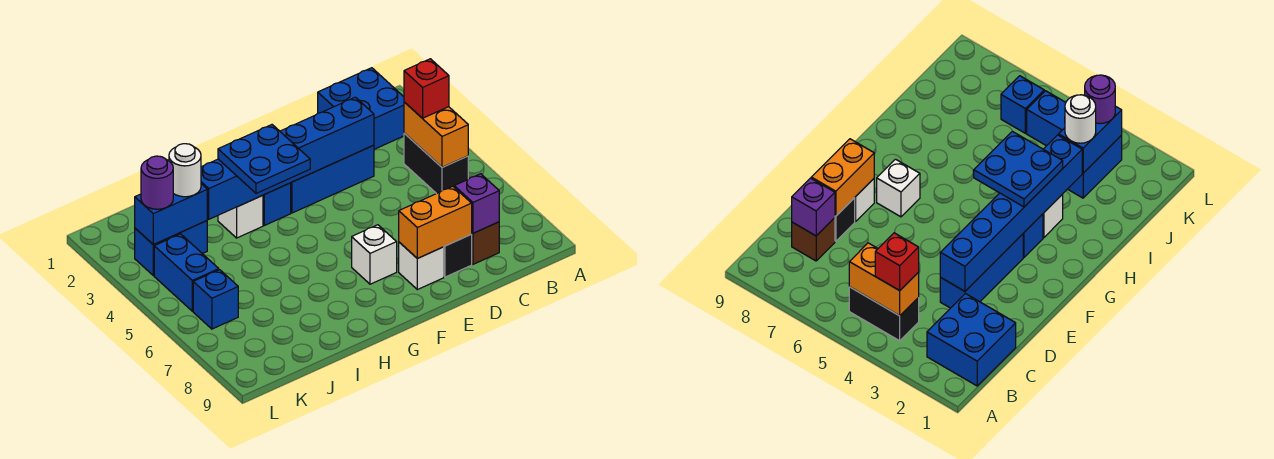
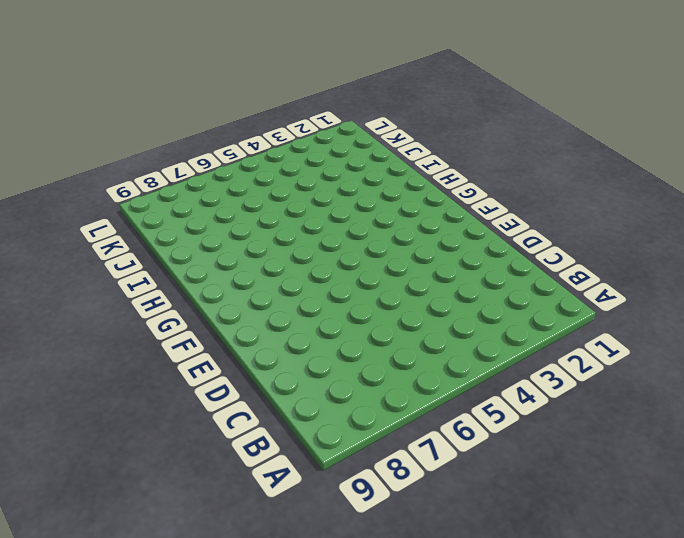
none -> blue 2x2 brick [318,68,404,149]
none -> black 1x2 brick [404,133,468,194]
none -> brown 1x1 brick [471,222,499,264]

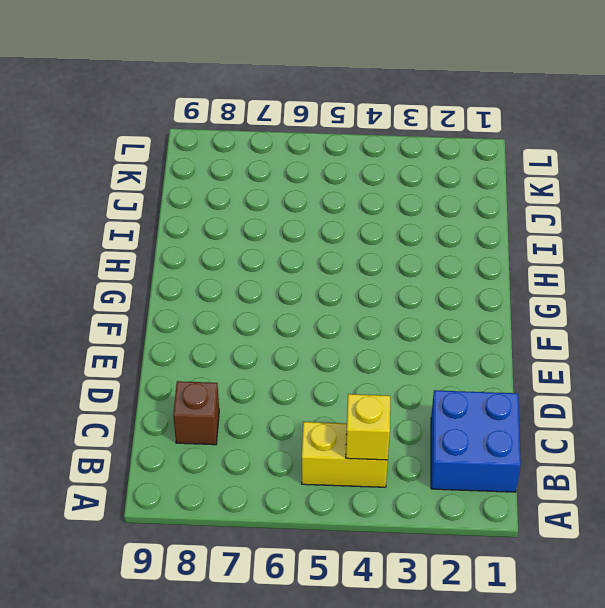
yellow 1x2 brick [302,422,388,487] -> black 1x2 brick [404,133,468,194]
yellow 1x1 brick [346,394,390,460] -> orange 1x2 brick [404,102,468,167]
none -> blue 1x3 brick [291,145,374,213]
none -> black 1x1 brick [444,235,472,277]
none -> white 1x1 brick [399,242,444,290]

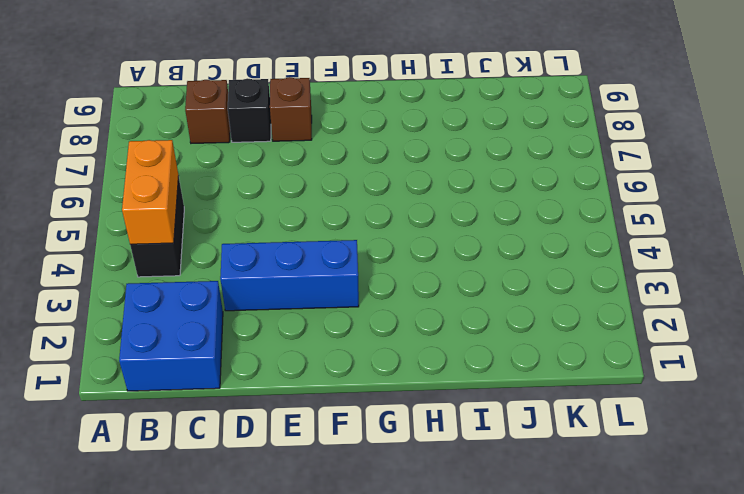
brown 1x1 brick [270,77,312,141] -> white 1x1 brick [399,242,444,290]
none -> white 1x1 brick [352,225,397,284]
none -> blue 1x1 brick [263,183,291,225]
none -> white 1x1 brick [218,195,263,238]

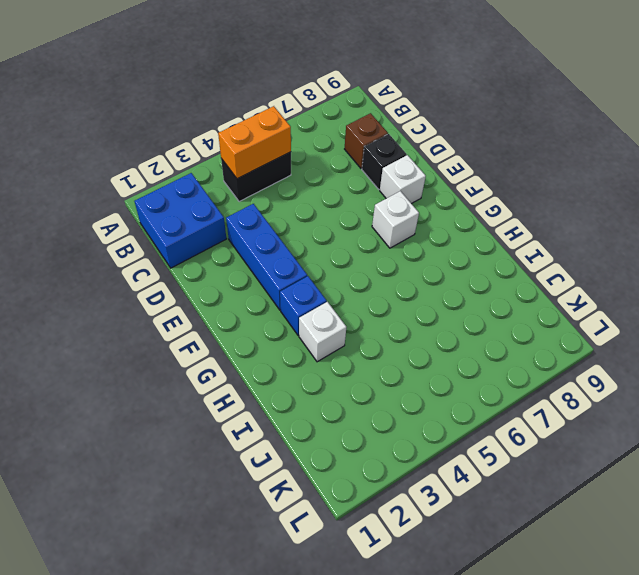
none -> blue 1x2 brick [135,221,207,276]
none -> blue 1x2 brick [154,234,219,311]
none -> blue 1x1 brick [193,270,238,329]

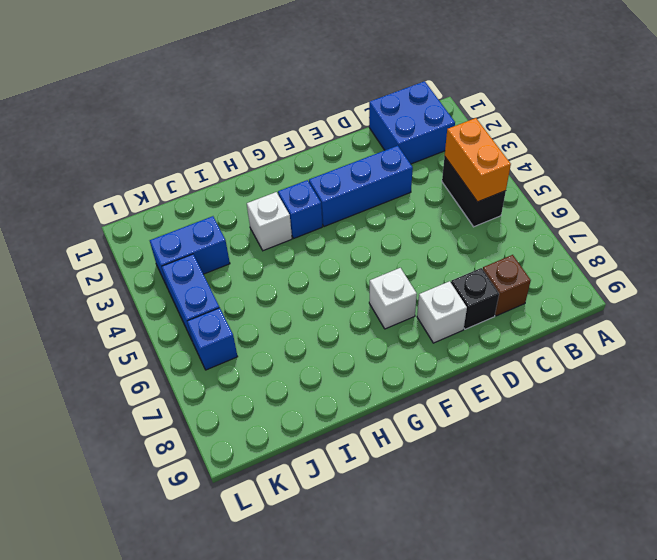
none -> purple 1x1 brick [454,174,499,233]
none -> blue 1x6 brick [201,97,374,219]
none -> orange 1x2 brick [399,186,472,258]

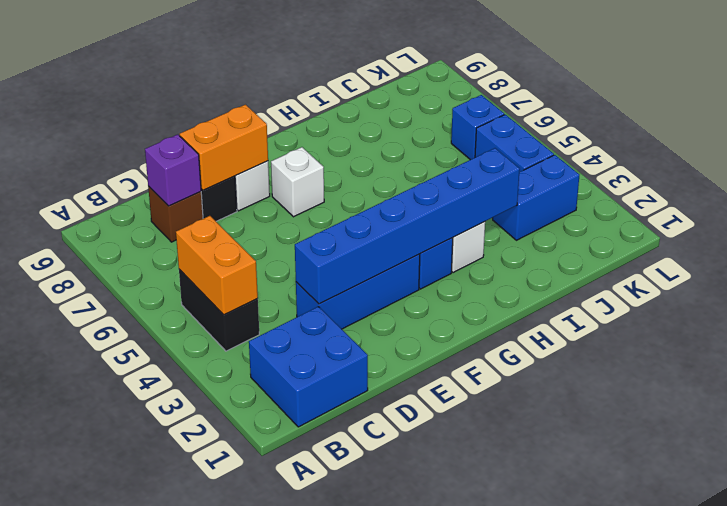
none -> blue 1x2 brick [135,184,207,245]
none -> red 1x1 brick [404,59,449,118]
none -> blue 2x2 plate [218,125,310,193]

